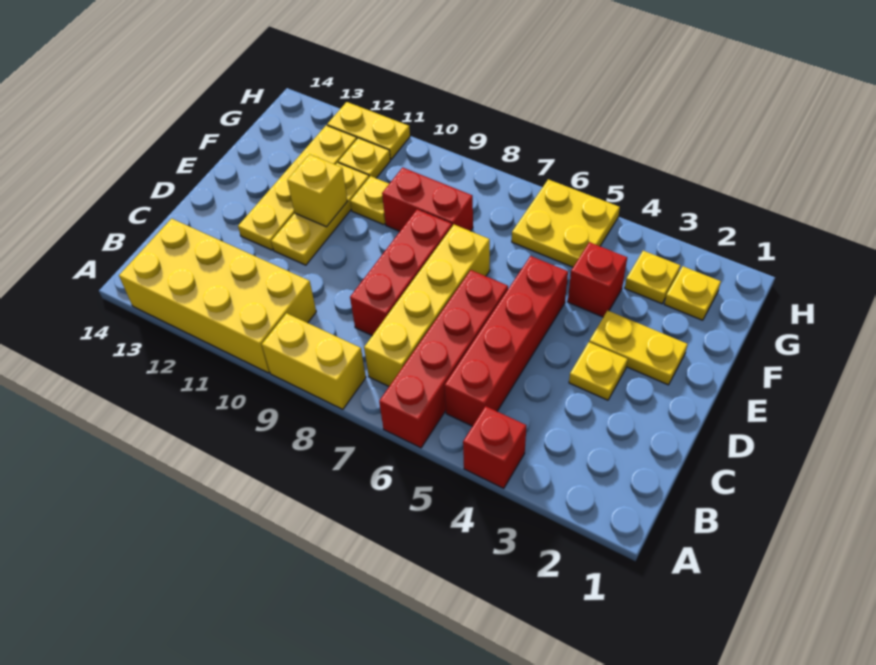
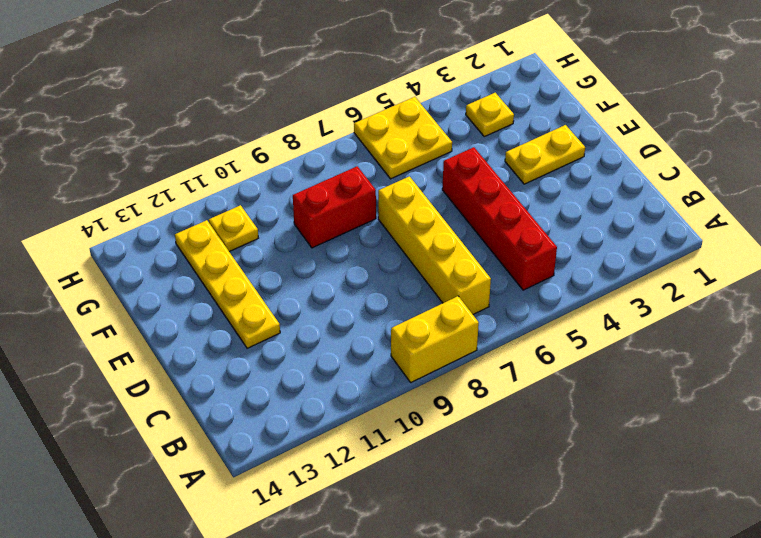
none -> red 1x1 brick [463,406,526,488]
none -> red 1x4 brick [379,270,508,448]
none -> yellow 2x4 brick [119,219,316,373]

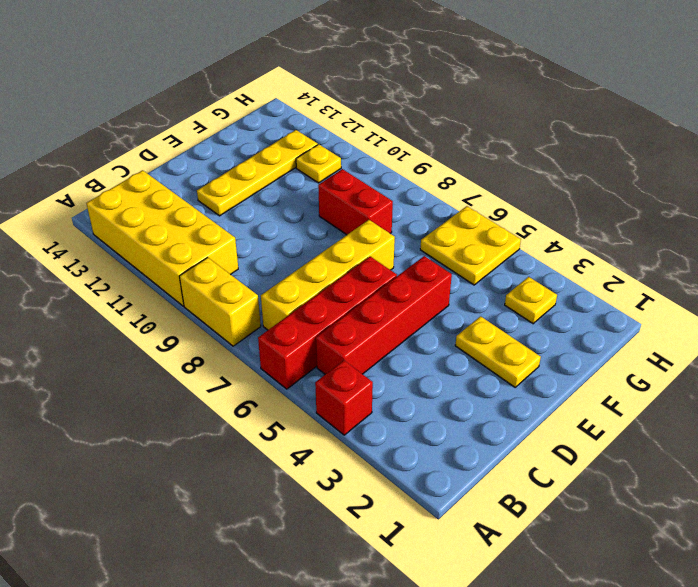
none -> red 1x3 brick [350,209,452,336]
none -> yellow 1x1 plate [569,342,628,400]
none -> yellow 1x3 plate [271,163,369,265]

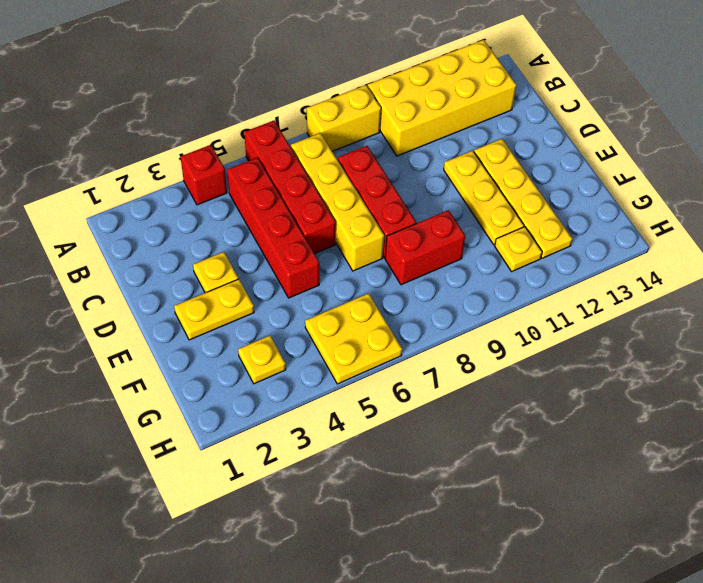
none -> red 1x1 brick [568,242,627,317]
none -> yellow 1x1 plate [350,176,389,225]
none -> yellow 1x1 plate [664,266,721,320]

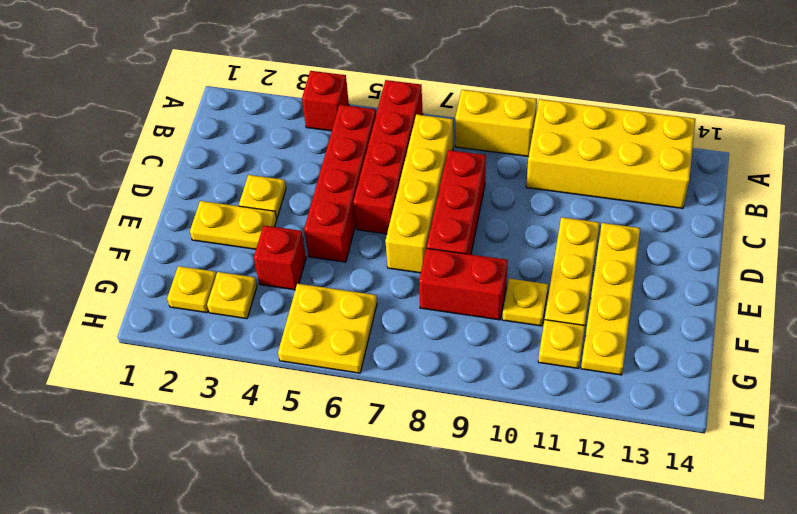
none -> yellow 1x2 plate [327,102,410,159]
none -> yellow 1x1 brick [287,154,347,227]

